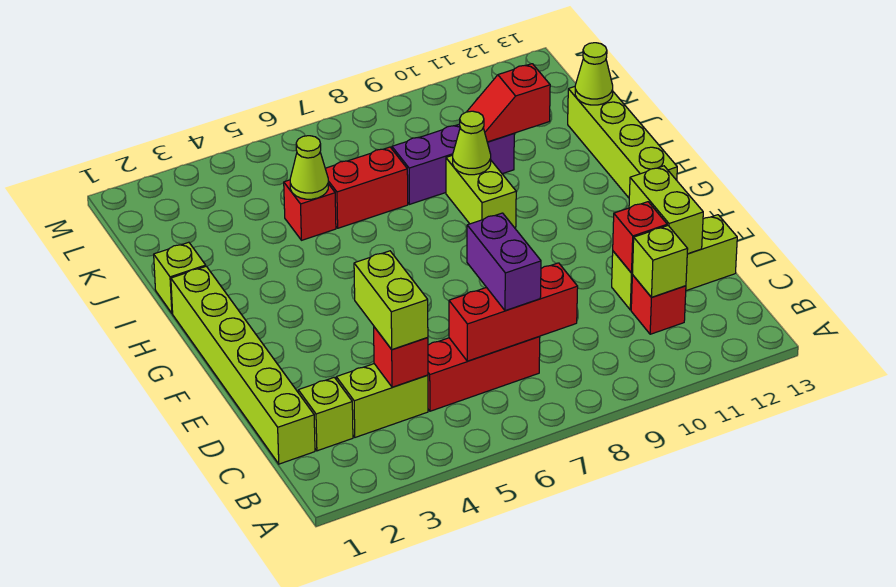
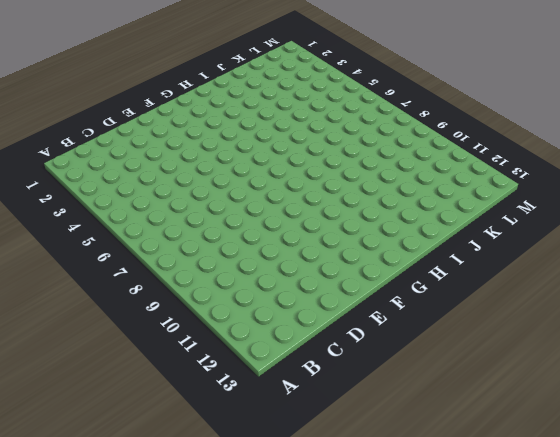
none -> lime 1x6 brick [171,266,315,464]
none -> lime 1x1 brick [298,377,353,451]
none -> lime 1x2 brick [336,364,428,437]

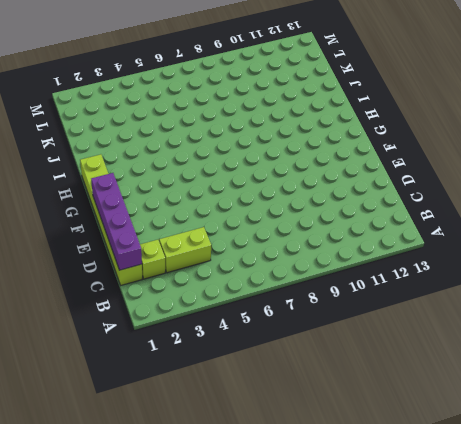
purple 1x4 brick [91,173,142,270] -> none
none -> red 1x3 brick [428,336,540,411]
none -> red 1x1 brick [631,275,686,334]
none -> lime 1x3 brick [612,215,737,310]

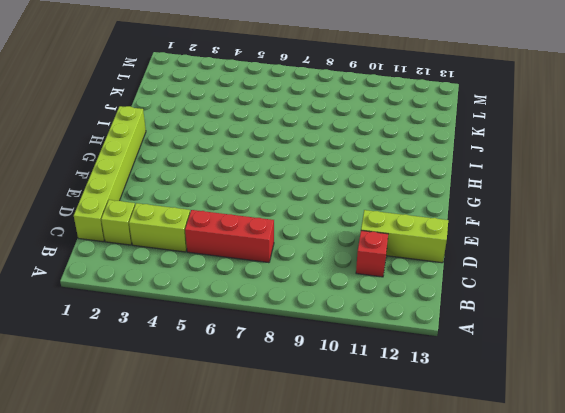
none -> lime 1x4 brick [568,87,677,198]
none -> lime 1x2 brick [446,155,516,228]
none -> lime 1x1 brick [154,242,206,313]

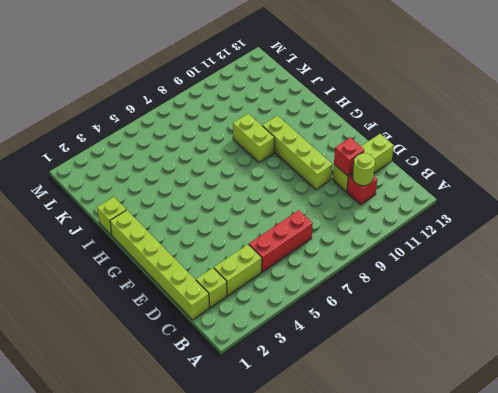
lime 1x1 round brick [353,153,375,186] -> lime 1x1 brick [632,226,688,297]
lime 1x4 brick [262,116,332,190] -> lime 1x4 brick moved to [568,87,677,198]
none -> red 1x1 brick [284,180,336,240]
none -> red 1x2 brick [325,147,408,228]
none -> purple 1x3 brick [392,124,514,204]

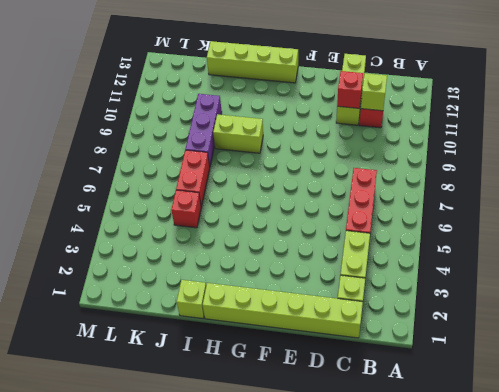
none -> red 1x1 brick [374,327,428,387]
none -> red 1x3 brick [449,263,578,361]
none -> lime 1x2 brick [629,166,703,254]

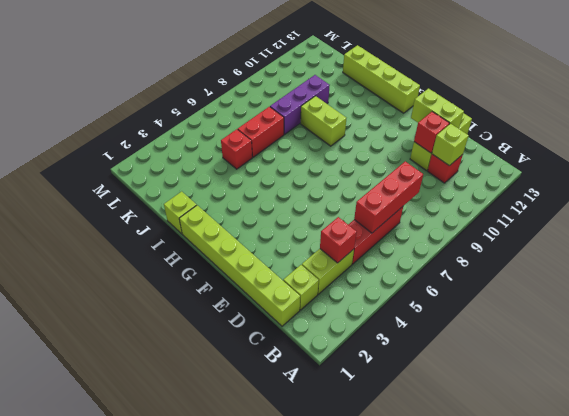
none -> lime 1x1 cone [453,111,491,175]
none -> lime 1x1 cone [290,136,328,199]
none -> red 1x2 slope [467,64,550,142]

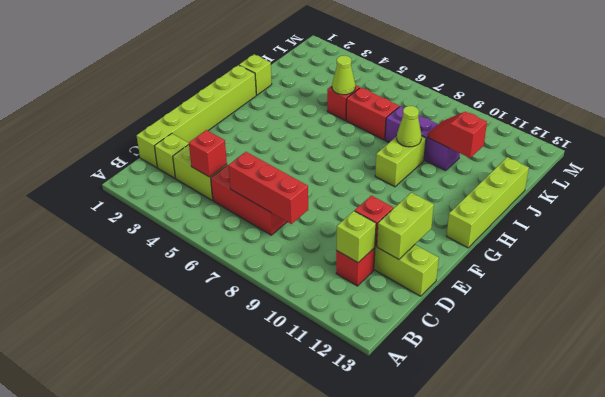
none -> lime 1x1 cone [575,43,613,105]
none -> lime 1x2 brick [354,251,428,350]
none -> purple 1x2 brick [467,213,541,311]

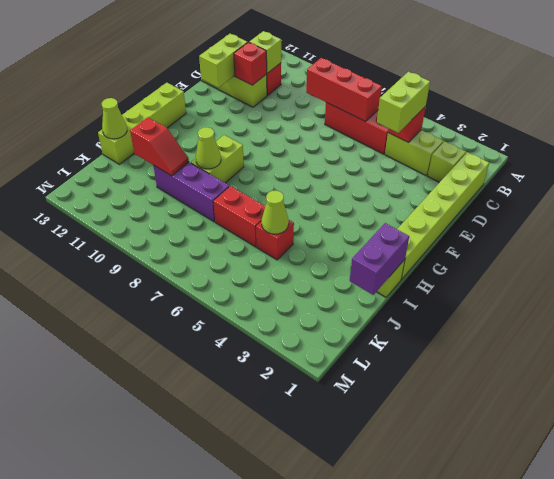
purple 1x2 brick [350,223,409,295] -> purple 1x2 brick moved to [467,213,541,311]

